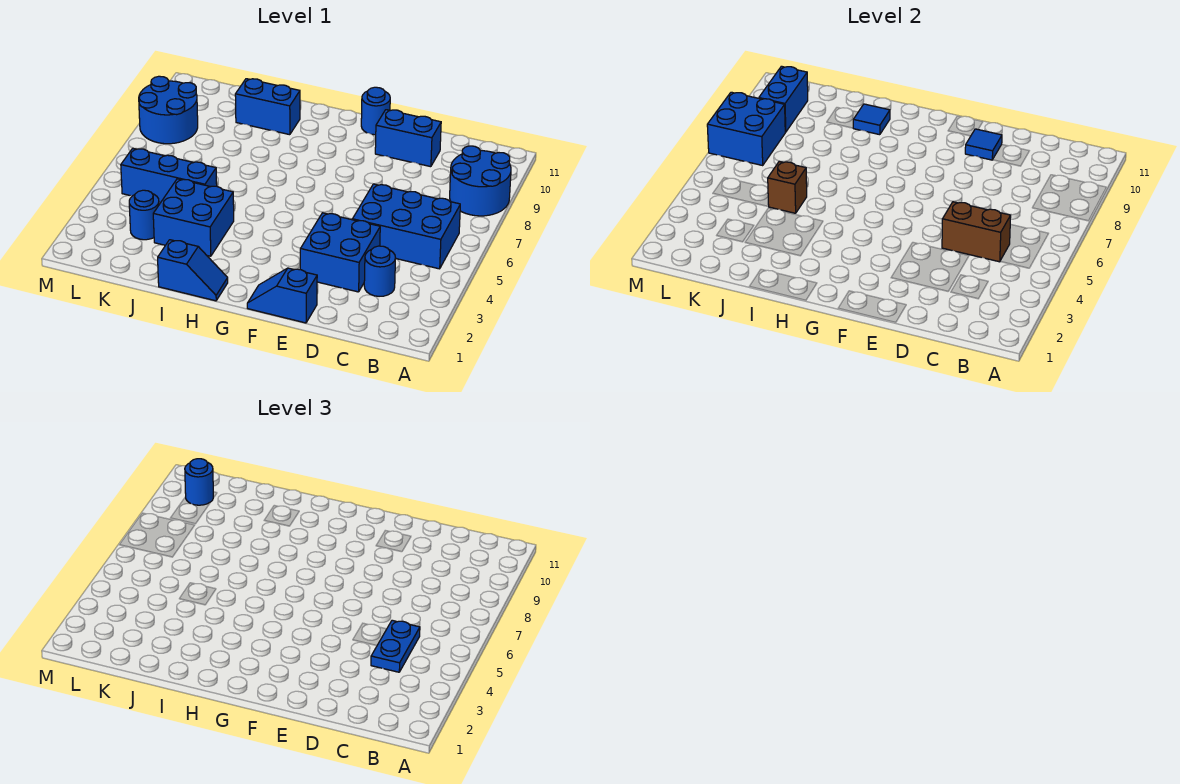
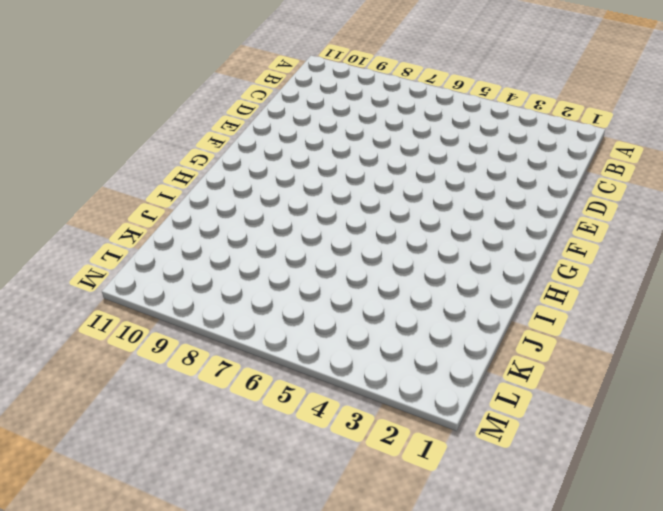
none -> blue 2x2 round brick [450,146,511,216]
none -> blue 2x3 brick [352,184,460,269]
none -> blue 1x1 round brick [364,246,396,296]

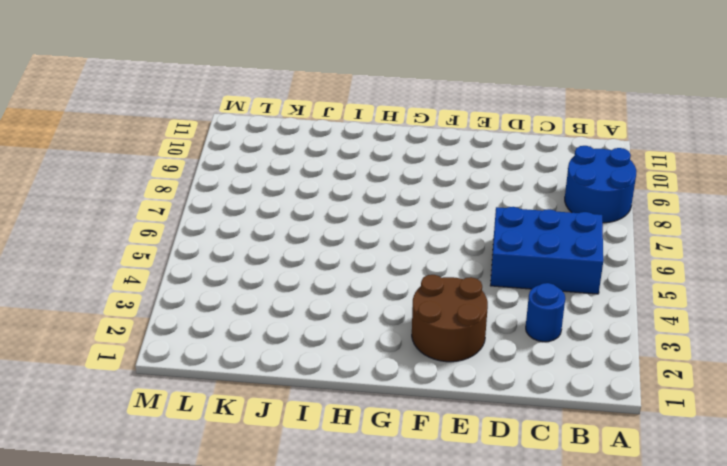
brown 2x2 round brick [412,275,488,362] -> blue 2x2 brick [300,213,380,292]
none -> blue 1x2 brick [375,110,441,167]
none -> blue 1x2 slope [247,268,317,323]
none -> blue 1x1 round brick [361,87,390,135]

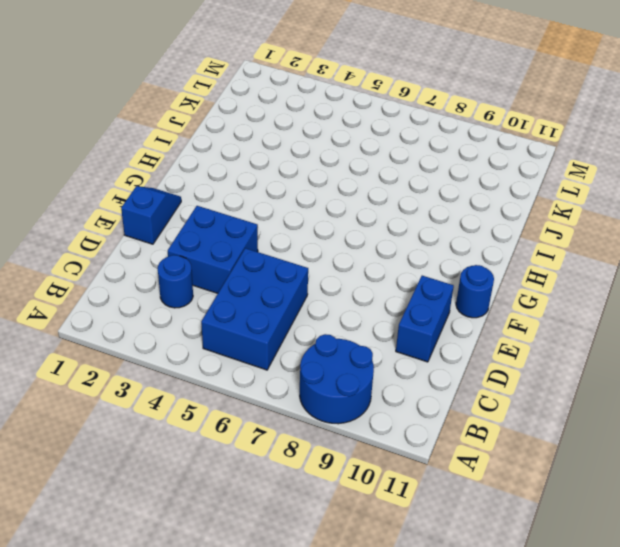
none -> blue 1x2 slope [158,240,228,301]
none -> blue 2x2 brick [153,179,234,256]
none -> blue 1x2 brick [235,79,300,135]

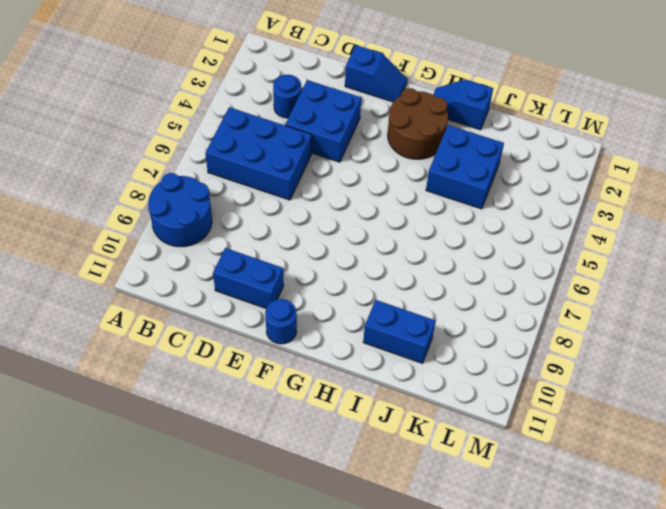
brown 2x2 round brick [388,88,448,159] -> none
none -> blue 1x3 brick [121,148,217,203]
none -> blue 1x1 round brick [129,190,159,240]
none -> blue 2x2 round brick [139,76,198,144]

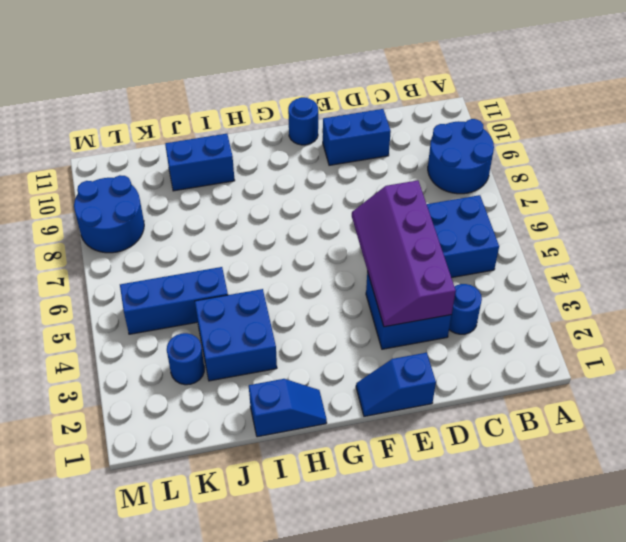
purple 2x4 slope [352,180,456,327] -> brown 1x2 brick [942,202,1011,262]
none -> blue 1x1 tile [965,129,1002,160]
none -> blue 1x1 tile [853,104,890,135]
none -> brown 1x1 brick [768,161,807,213]

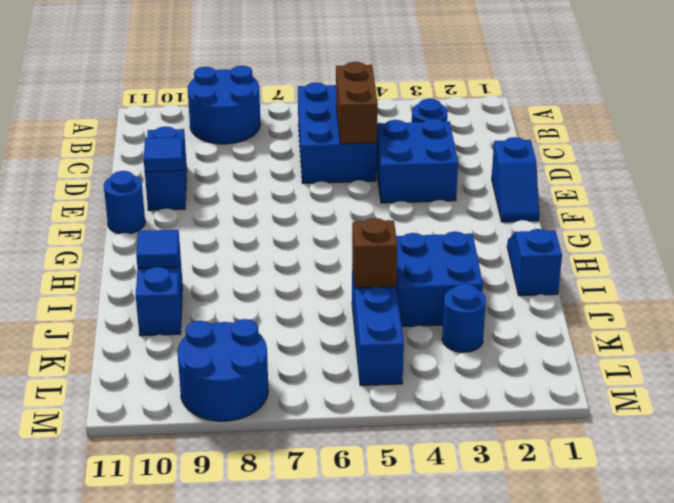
none -> blue 2x2 brick [707,92,785,165]
none -> blue 1x2 brick [759,66,808,132]
none -> blue 1x2 plate [371,620,420,672]

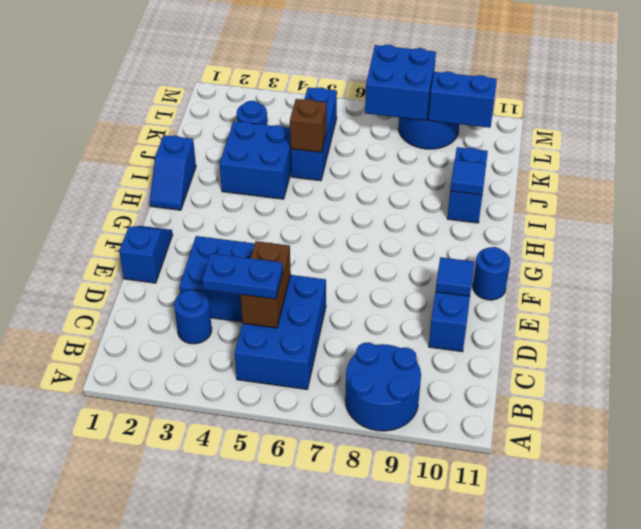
none -> blue 1x1 round brick [185,459,213,505]

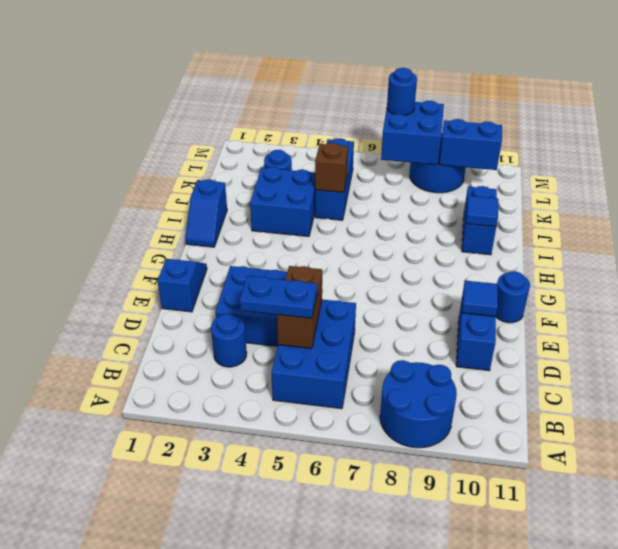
blue 1x1 round brick [387,68,417,115] -> blue 1x1 round brick moved to [185,459,213,505]

